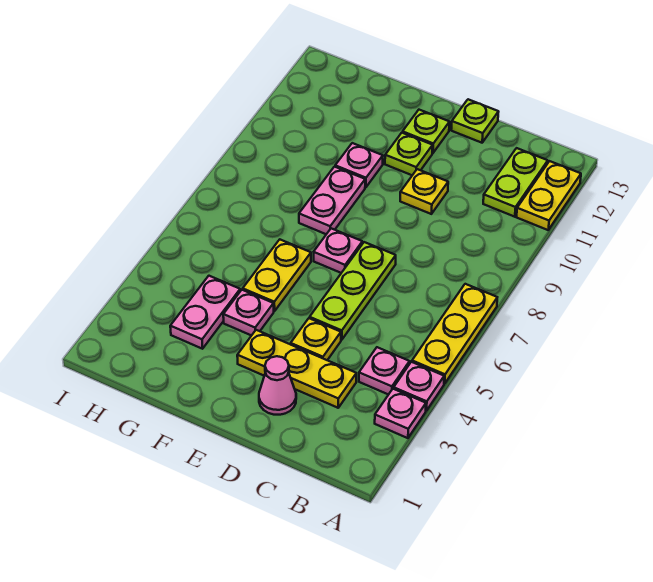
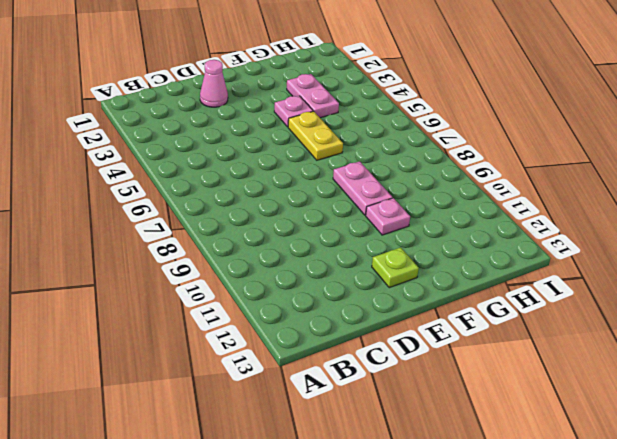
none -> pink 1x1 plate [375,389,426,438]
none -> pink 1x1 plate [394,362,444,411]
none -> yellow 1x3 plate [412,284,497,384]

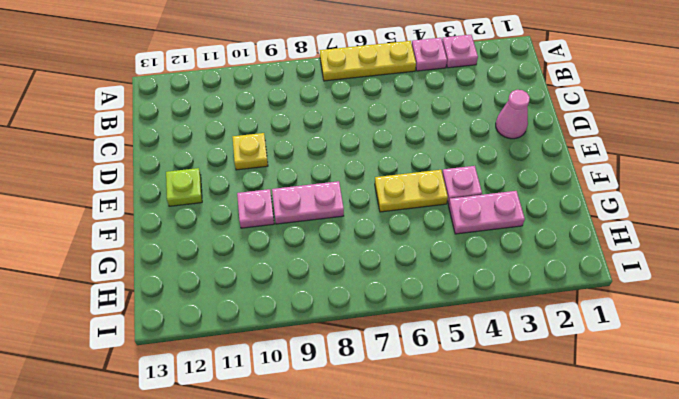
none -> yellow 1x2 plate [517,161,581,230]
none -> pink 1x1 plate [359,347,410,395]
none -> lime 1x2 plate [483,148,548,217]

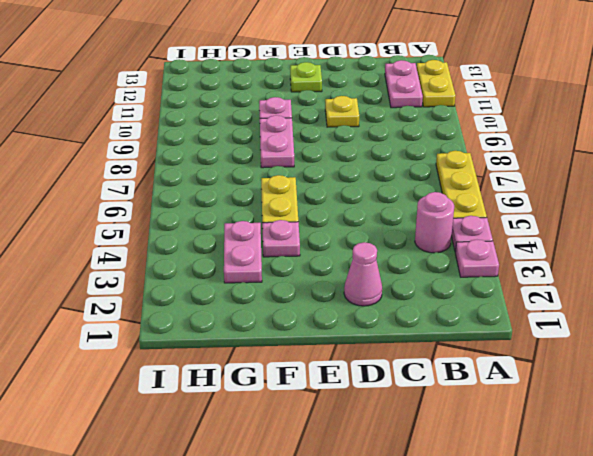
pink 1x1 round brick [415,192,454,253] -> pink 1x1 plate [359,347,410,395]
pink 1x2 plate [385,60,423,108] -> lime 1x2 plate [483,148,548,217]
none -> yellow 1x3 plate [237,330,356,408]
none -> yellow 1x1 plate [291,318,341,360]
none -> lime 1x3 plate [310,242,396,340]

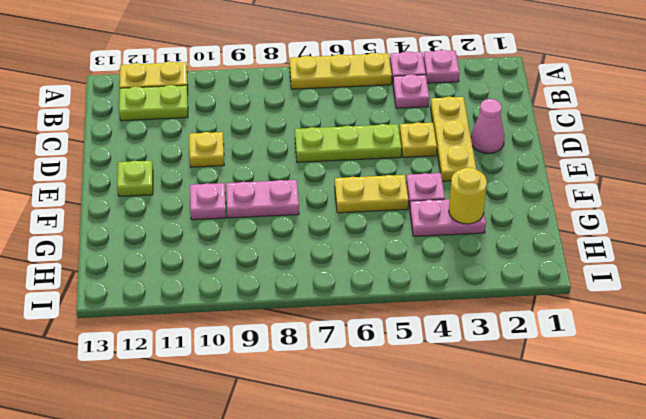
yellow 1x1 round brick [449,167,487,224] -> none
none -> lime 1x1 plate [451,99,498,143]
none -> pink 1x1 plate [314,228,362,273]
none -> lime 1x1 plate [385,133,433,175]

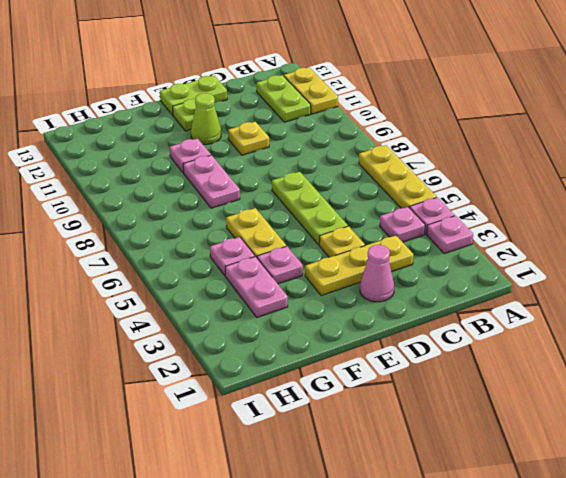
lime 1x2 plate [160,76,227,115] -> lime 1x1 plate [451,99,498,143]
lime 1x1 cone [191,93,221,144] -> lime 1x1 plate [385,133,433,175]
pink 1x1 plate [210,237,255,275] -> pink 1x1 plate moved to [314,228,362,273]

